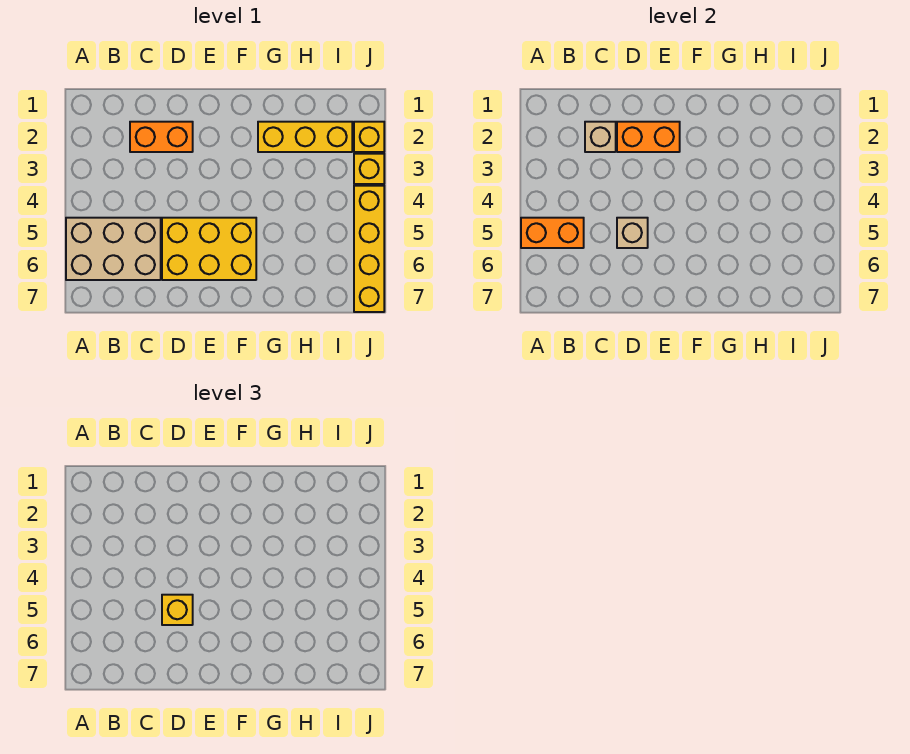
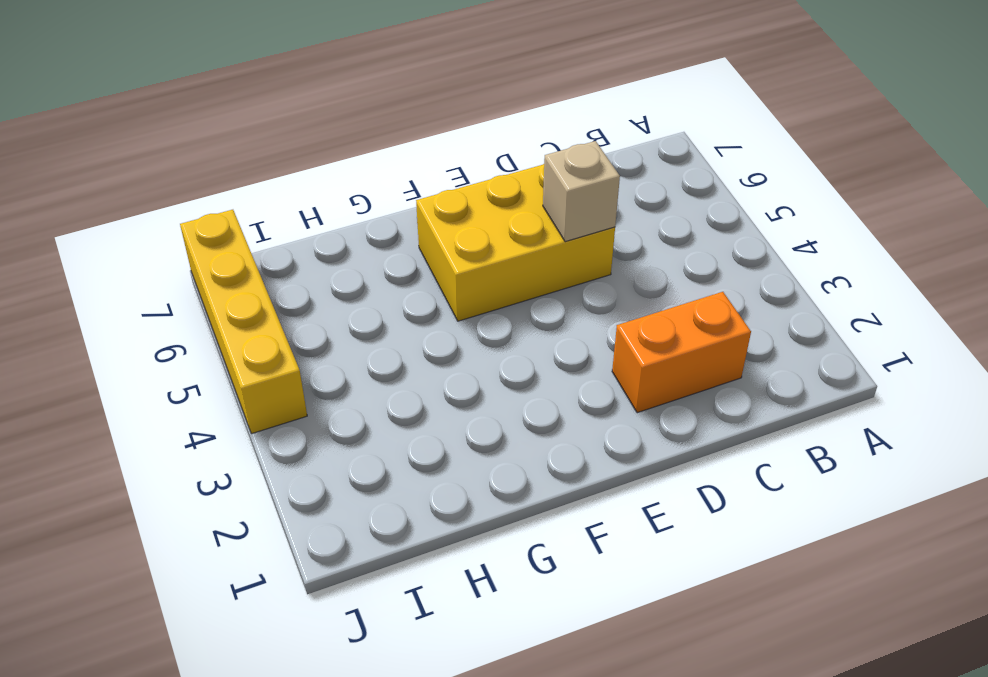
none -> tan 2x3 brick [66,218,161,280]
none -> yellow 1x3 brick [258,122,352,152]
none -> yellow 1x1 brick [354,122,384,152]

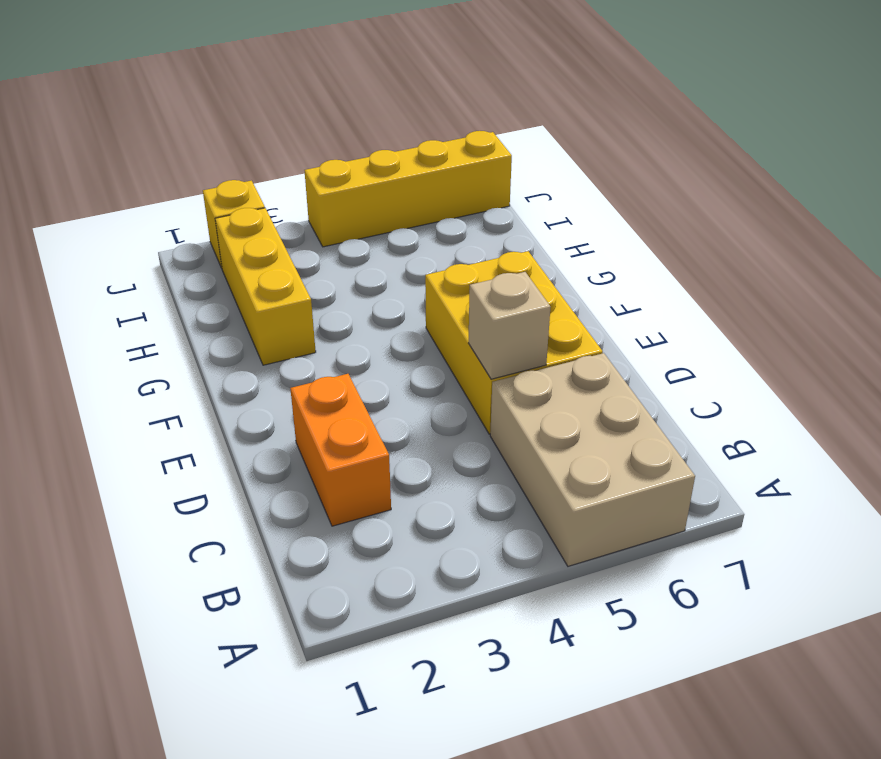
none -> yellow 1x1 brick [354,154,384,184]
none -> orange 1x2 brick [521,218,584,248]
none -> tan 1x1 brick [585,122,616,152]

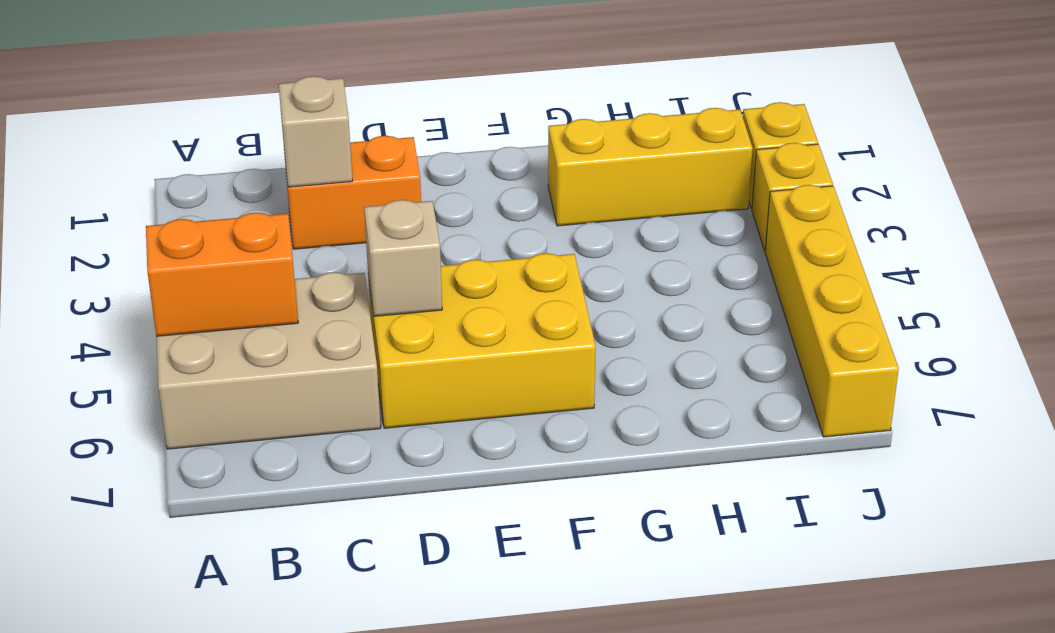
none -> orange 1x2 brick [617,122,680,152]
none -> yellow 1x1 brick [162,595,193,625]

